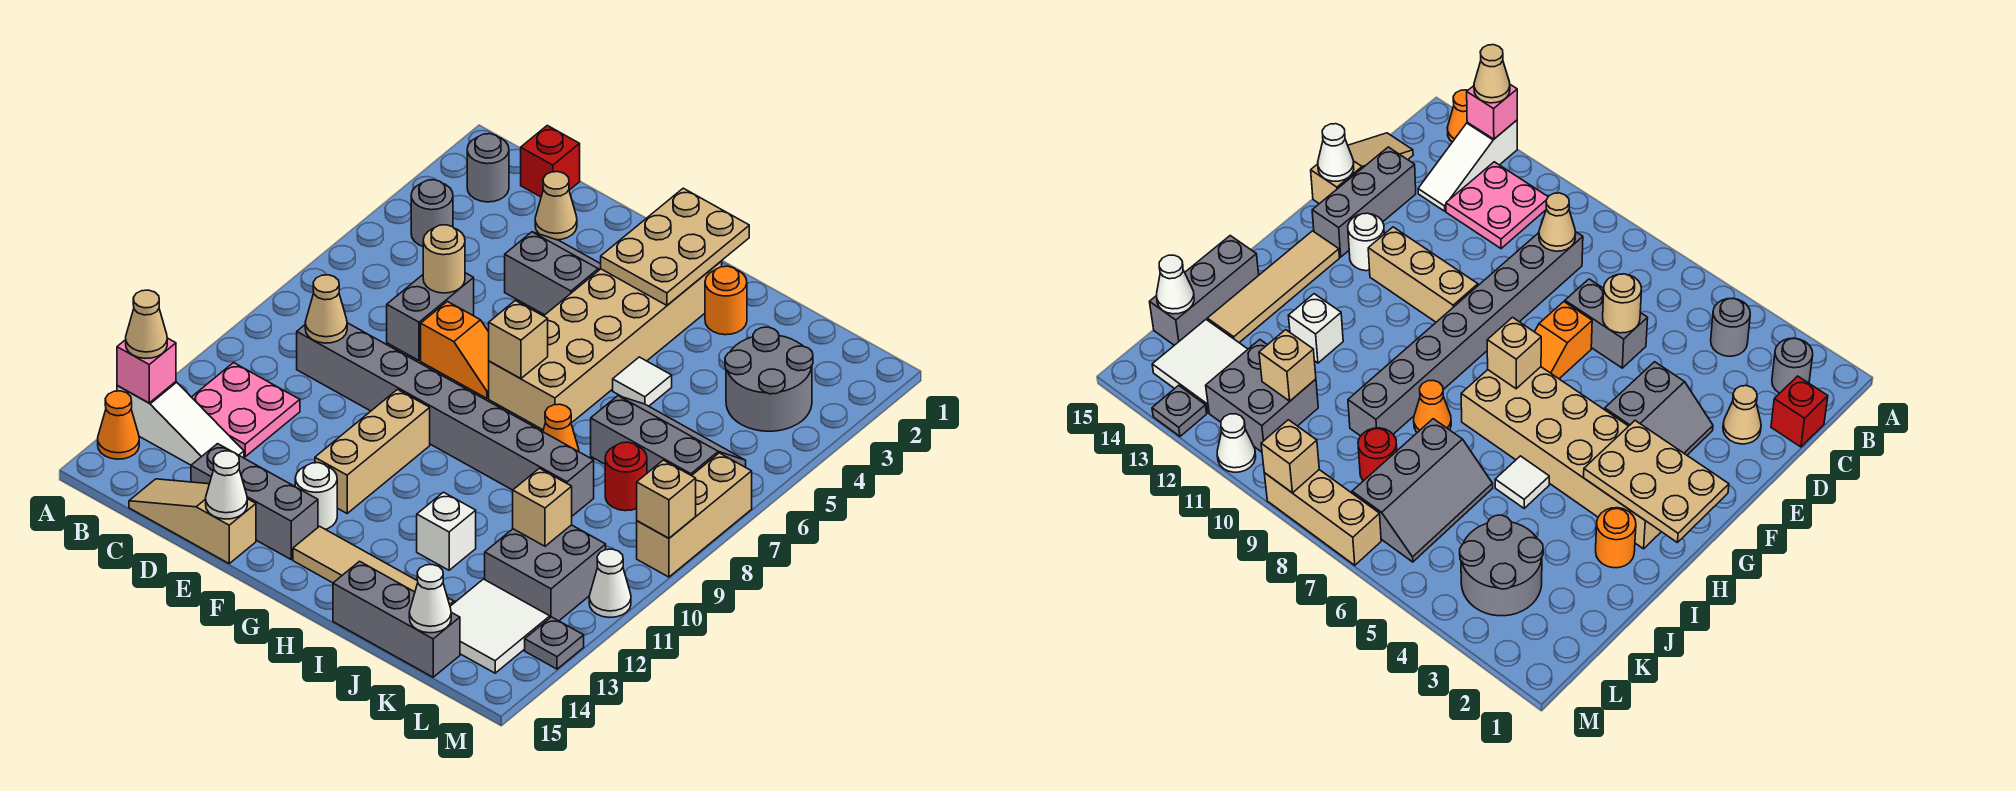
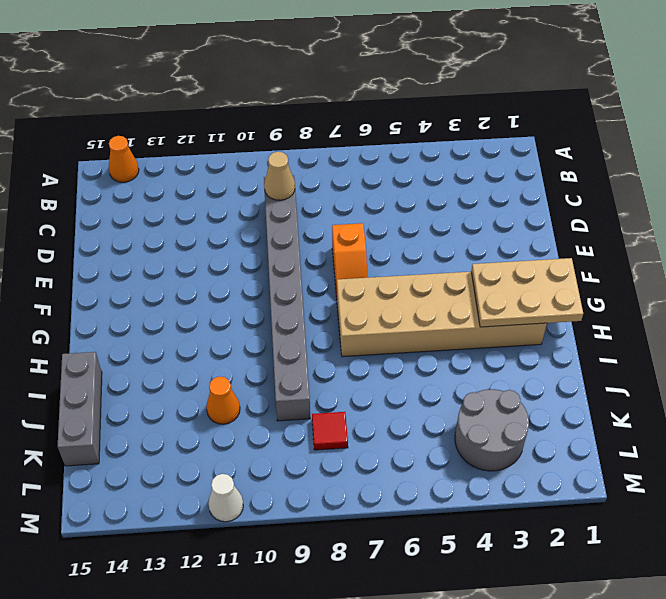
orange 1x1 cone [206,376,240,424] -> orange 1x1 cone moved to [543,404,579,452]
red 1x1 tile [312,412,348,450] -> red 1x1 round brick [605,442,647,511]
none -> white 1x3 slope [117,382,244,465]
none -> grey 1x1 round brick [467,134,509,202]
none -> grey 1x1 round brick [411,180,453,246]
none -> pink 2x2 plate [192,363,300,457]

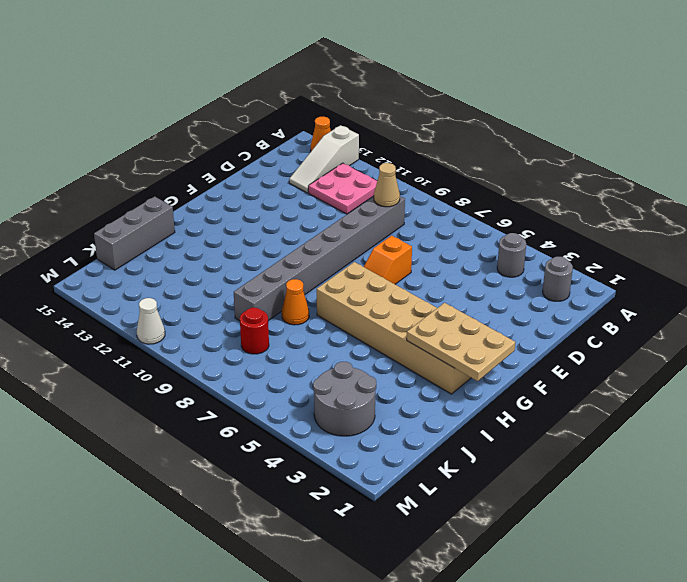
none -> red 1x1 brick [521,126,580,197]
none -> tan 1x3 slope [129,479,256,563]
none -> tan 1x1 cone [535,172,577,240]
none -> grey 1x2 brick [387,273,474,360]

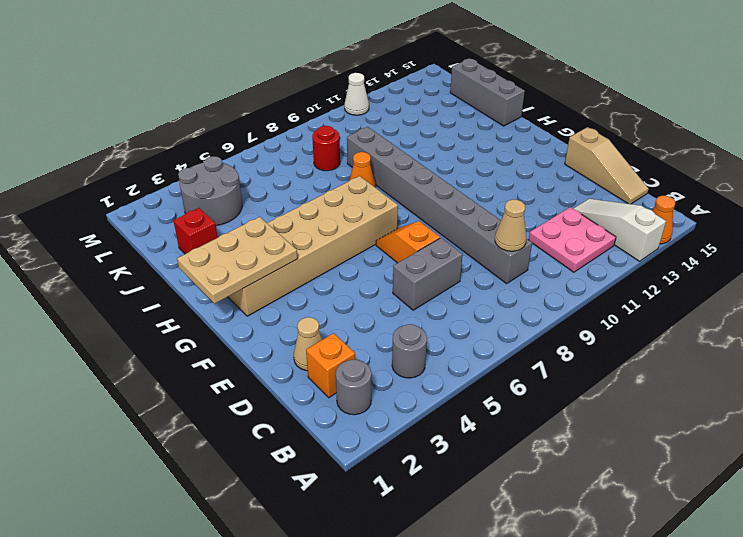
orange 1x1 brick [306,333,355,398] -> none
red 1x1 brick [174,208,218,254] -> red 1x1 brick moved to [521,126,580,197]
none -> grey 1x3 brick [191,444,318,559]
none -> grey 2x2 slope [505,232,601,315]
none -> tan 1x3 brick [315,390,430,513]
none -> white 1x1 round brick [295,463,337,529]

